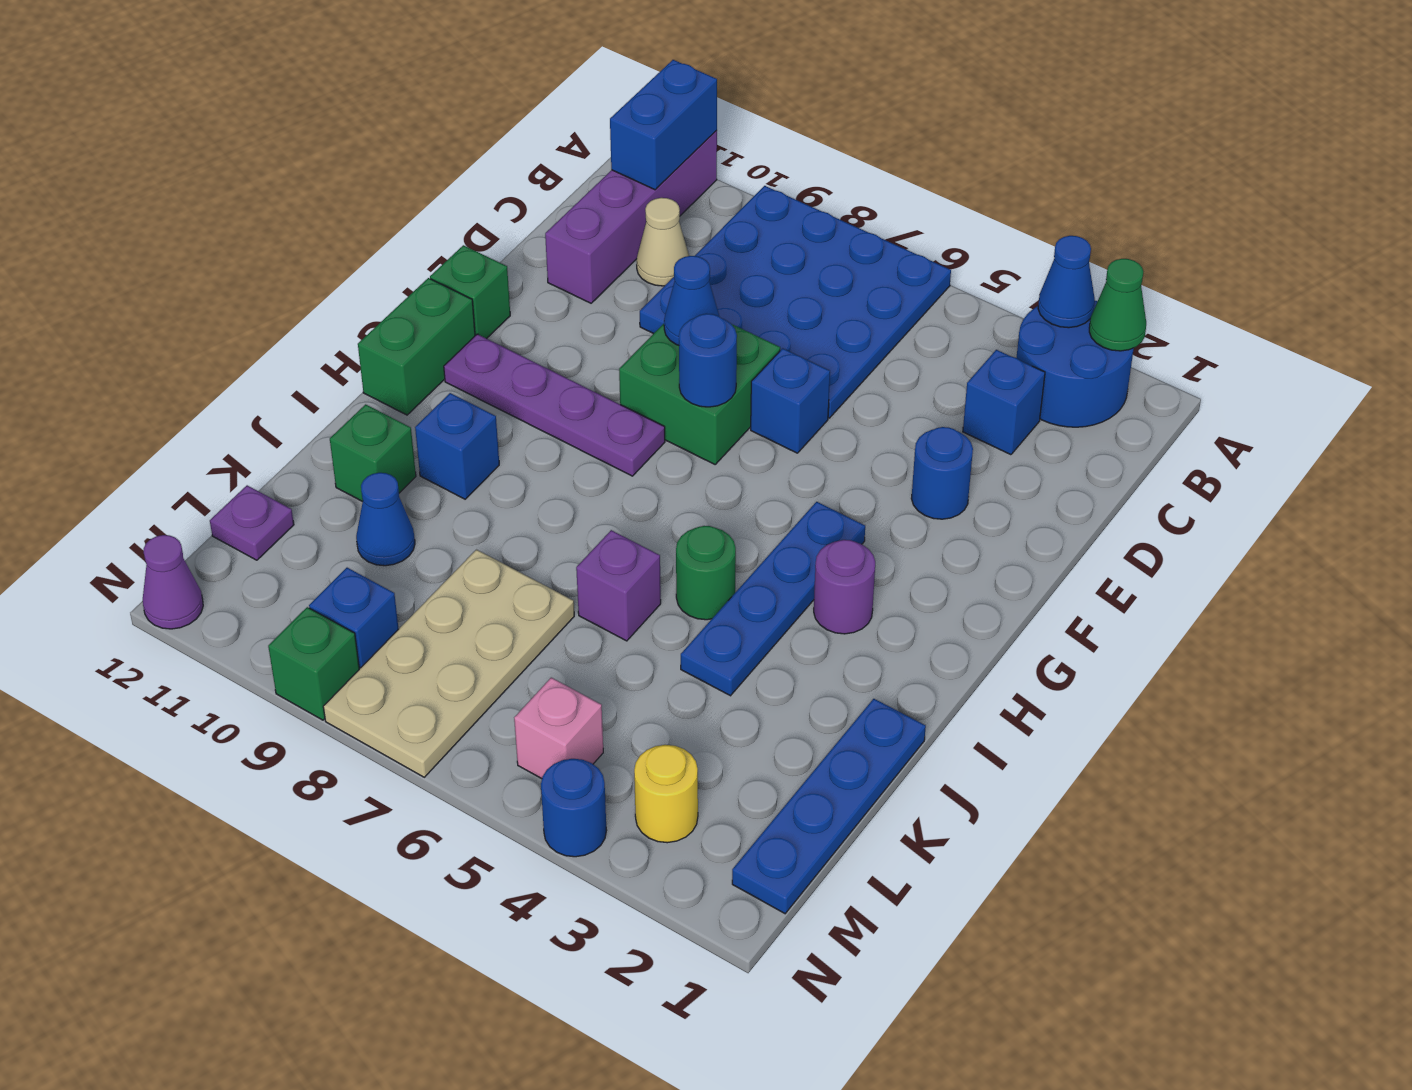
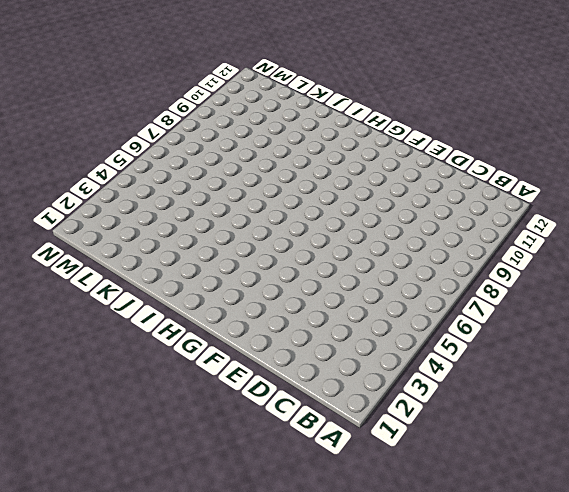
none -> blue 2x2 round brick [1016,301,1134,427]
none -> blue 4x4 plate [640,186,951,418]
none -> purple 1x4 brick [545,130,717,303]
none -> blue 1x1 brick [963,350,1045,455]

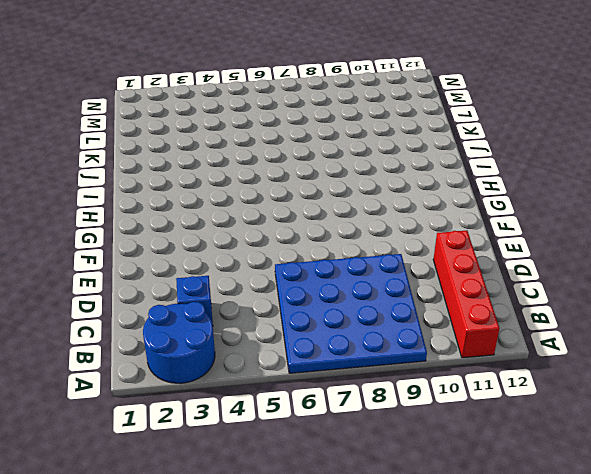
red 1x4 brick [433,230,500,358] -> purple 1x4 brick [545,130,717,303]
none -> tan 1x1 cone [636,198,689,286]
none -> blue 1x1 round brick [911,427,973,519]
none -> blue 1x1 brick [751,348,830,453]
none -> green 2x2 brick [619,324,780,464]

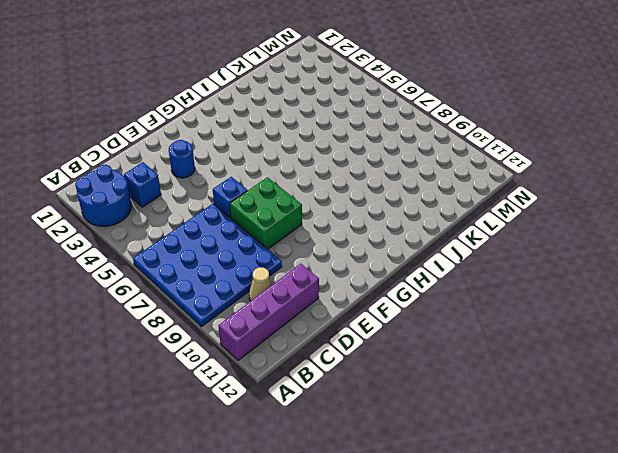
none -> green 1x1 brick [430,245,510,339]
none -> blue 1x4 plate [681,502,865,696]
none -> purple 1x4 plate [444,334,665,476]
none -> green 1x2 brick [358,278,475,415]

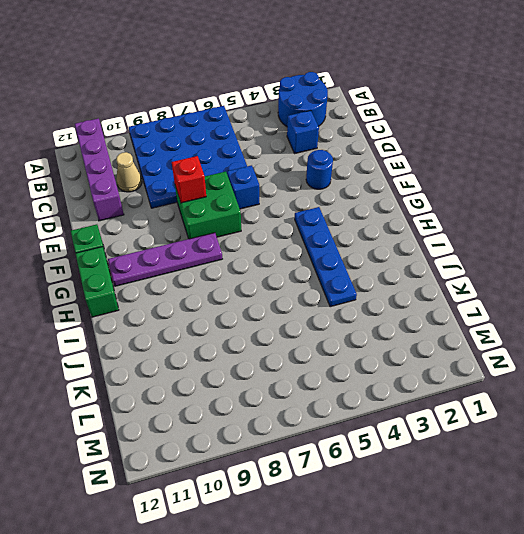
red 1x1 brick [172,156,206,203] -> blue 1x1 cone [664,256,719,345]
none -> purple 1x1 round brick [814,540,875,634]
none -> green 1x1 round brick [676,526,736,620]
none -> blue 1x1 brick [415,393,499,499]
none -> blue 1x4 plate [732,699,926,914]

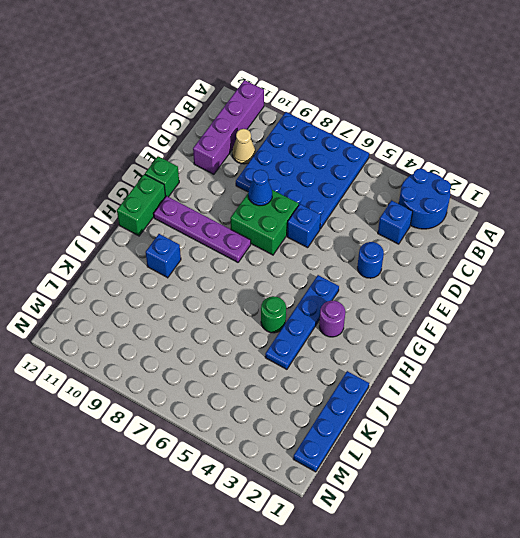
none -> purple 1x1 brick [576,530,661,641]
none -> green 1x1 brick [330,404,416,502]
none -> tan 2x4 plate [323,550,574,777]
none -> blue 1x1 cone [356,473,415,566]

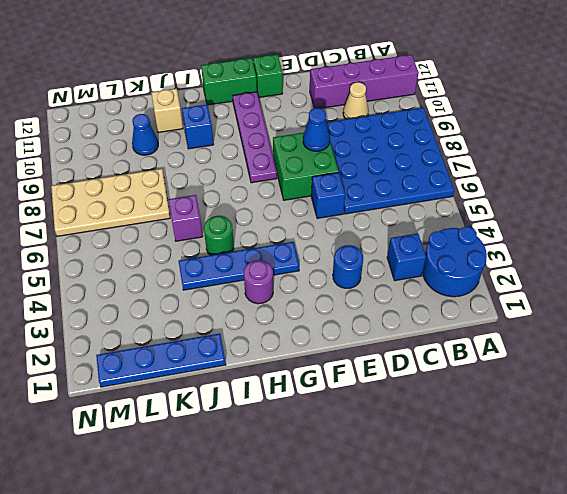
tan 1x1 brick [151,88,183,133] -> green 1x1 brick [330,404,416,502]
none -> purple 1x1 plate [210,485,294,560]
none -> yellow 1x1 round brick [634,745,698,843]
none -> pink 1x1 brick [514,678,603,779]
none -> blue 1x1 brick [309,568,398,669]

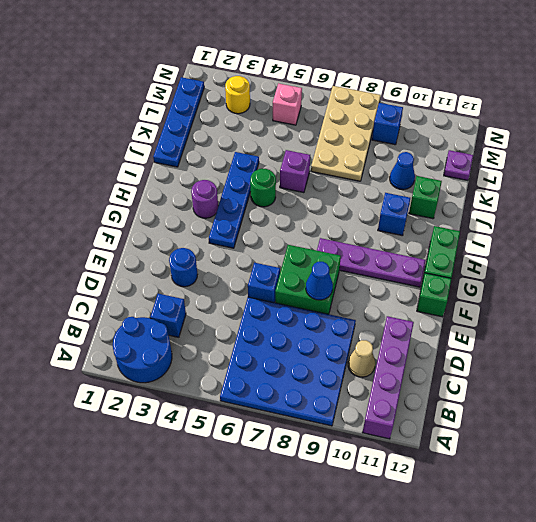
none -> blue 1x1 round brick [541,759,607,857]
none -> green 1x1 brick [268,607,359,720]
none -> purple 1x1 cone [143,535,203,629]
none -> green 1x1 cone [1089,259,1146,351]

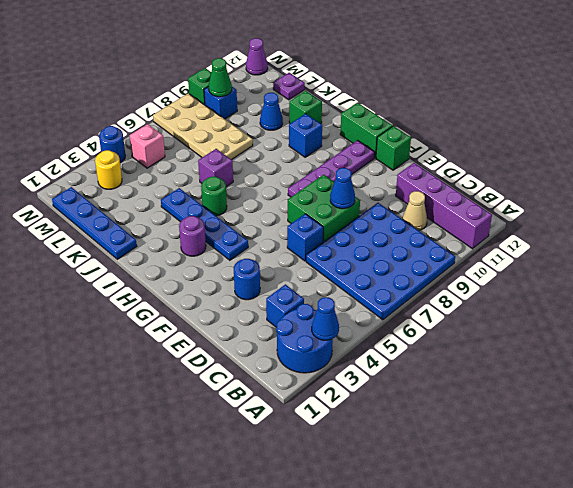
green 1x1 cone [209,58,232,97] -> green 1x1 cone moved to [1089,259,1146,351]
none -> blue 1x2 brick [610,60,717,190]
none -> blue 1x1 round brick [679,314,737,407]

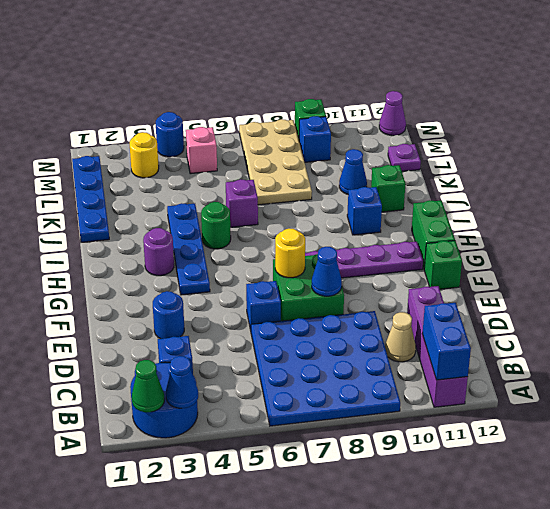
yellow 1x1 round brick [275,229,305,278] -> blue 1x1 round brick [679,314,737,407]

